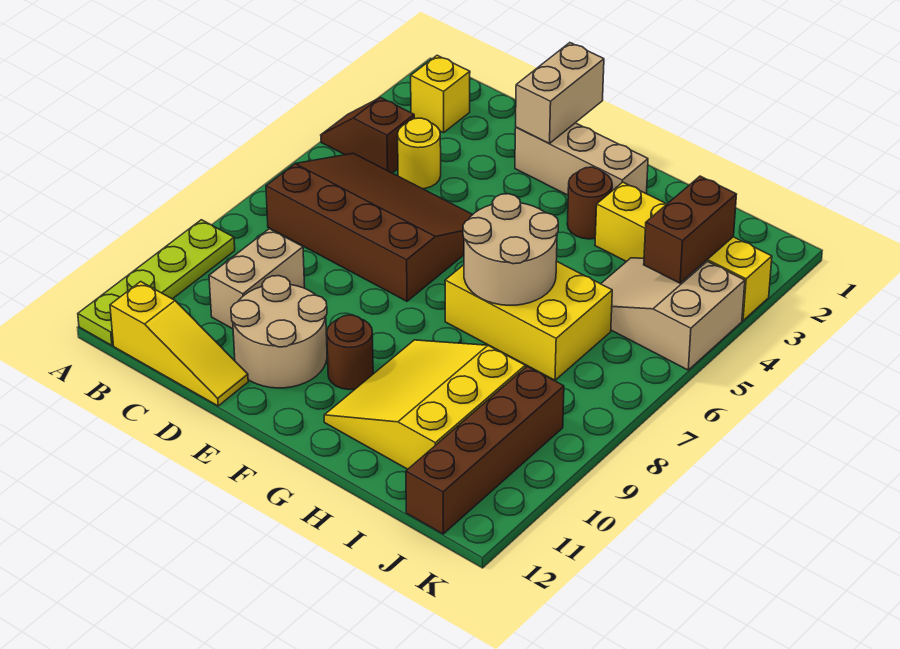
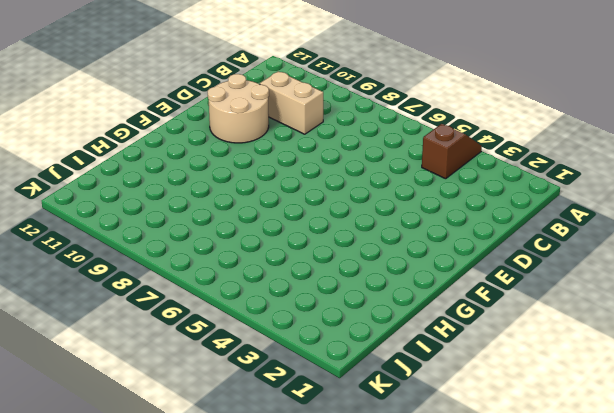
none -> lime 1x4 plate [78,220,235,345]
none -> yellow 1x1 brick [411,55,470,133]
none -> brown 3x4 slope [266,153,473,301]

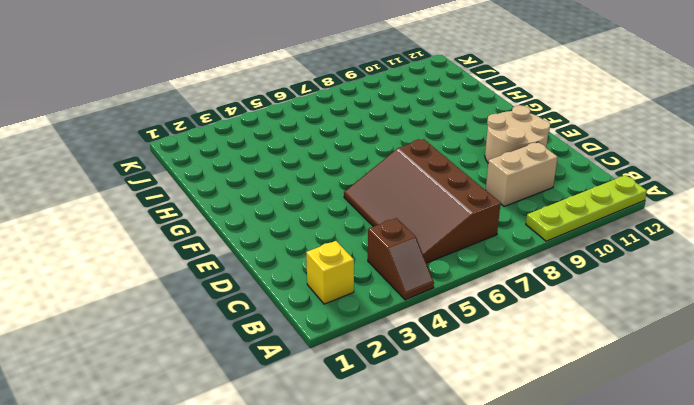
none -> yellow 1x3 slope [110,282,248,406]
none -> yellow 1x1 round brick [398,118,441,189]
none -> tan 1x3 brick [515,123,648,195]

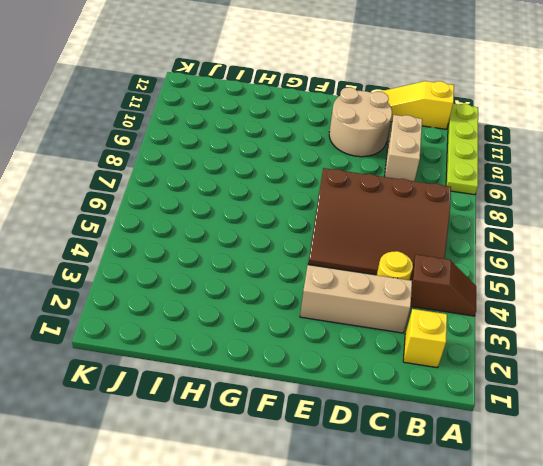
tan 1x3 brick [300,265,412,333] -> tan 1x3 brick moved to [515,123,648,195]
none -> brown 1x1 round brick [327,315,373,390]
none -> brown 1x1 round brick [567,167,612,239]
none -> yellow 2x3 brick [445,261,612,380]

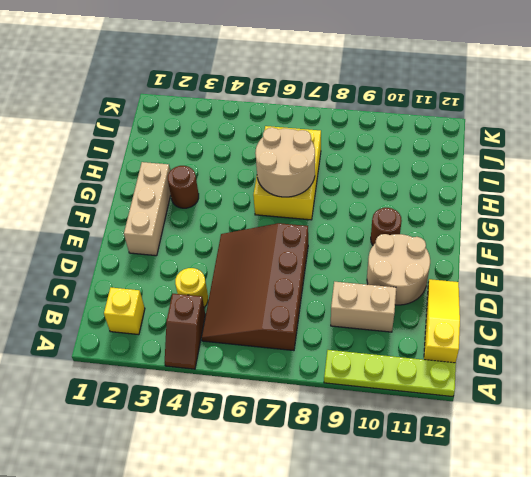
none -> yellow 3x3 slope [324,340,525,469]
none -> yellow 1x4 brick [595,182,772,321]
none -> tan 2x3 slope [601,258,745,370]

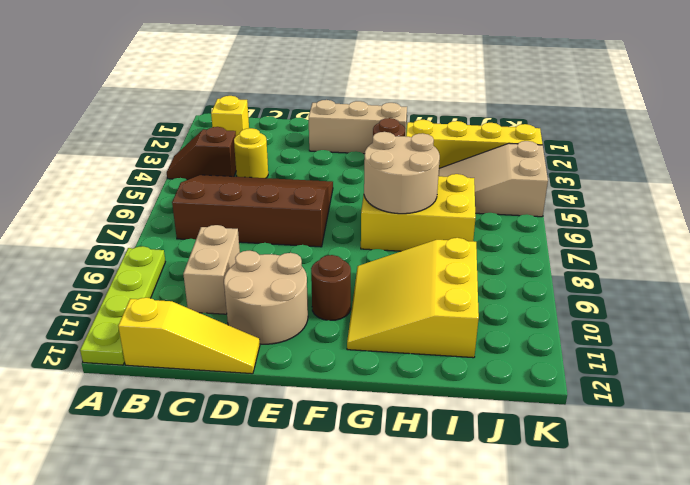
none -> brown 1x4 brick [406,366,564,534]
none -> tan 1x2 brick [516,43,604,143]
none -> brown 1x2 brick [644,176,737,283]

